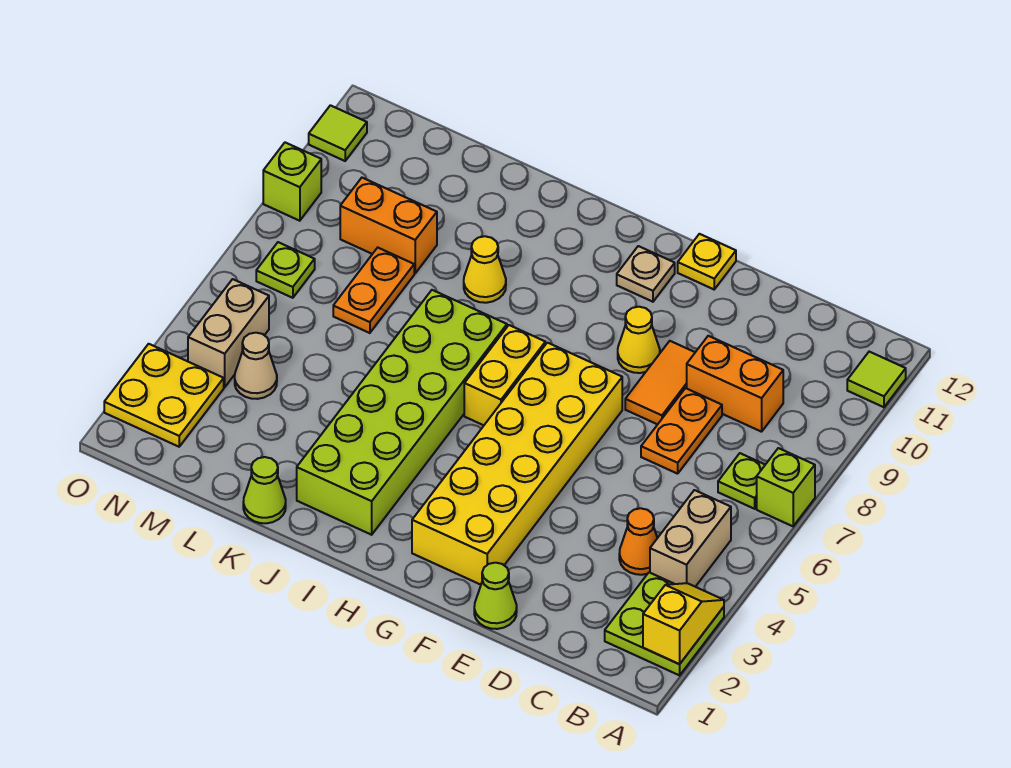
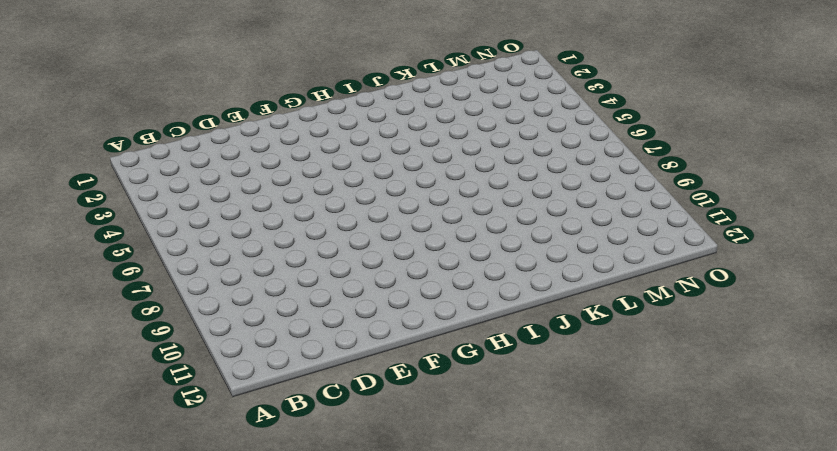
none -> lime 2x2 plate [605,572,724,675]
none -> lime 1x1 brick [757,448,815,526]
none -> lime 1x1 tile [847,352,906,407]

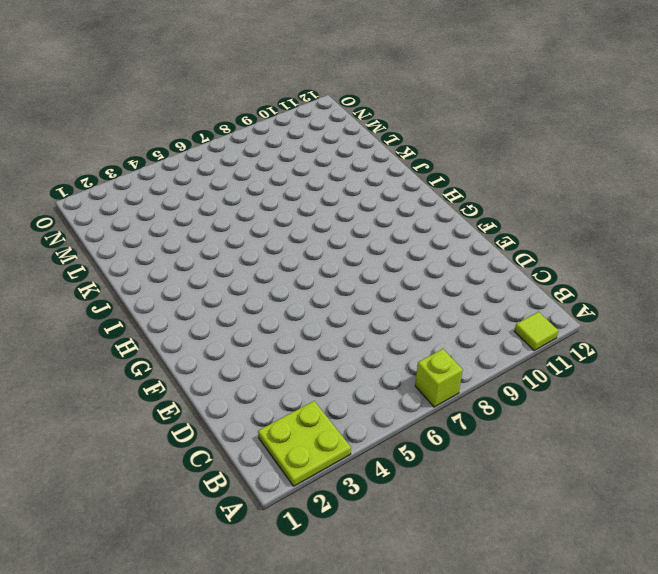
none -> tan 1x2 brick [650,490,731,587]
none -> lime 1x1 plate [718,453,765,509]
none -> orange 1x1 cone [619,508,657,575]

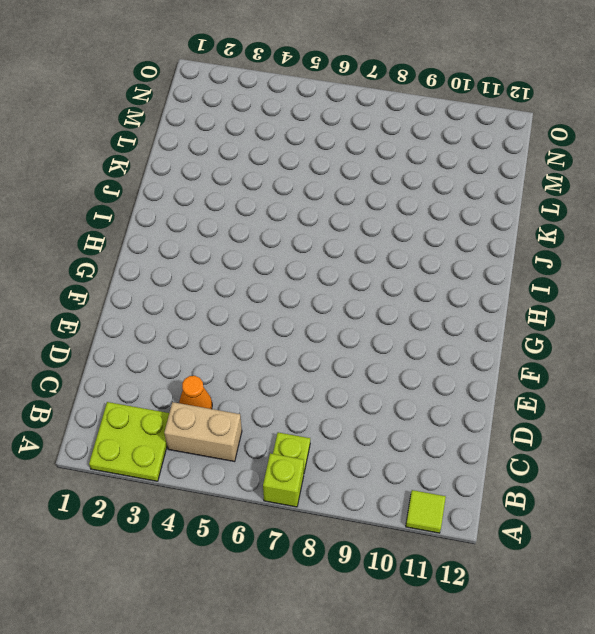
none -> orange 1x2 brick [687,336,783,432]
none -> orange 1x2 plate [641,388,722,474]
none -> lime 1x1 cone [474,563,517,629]

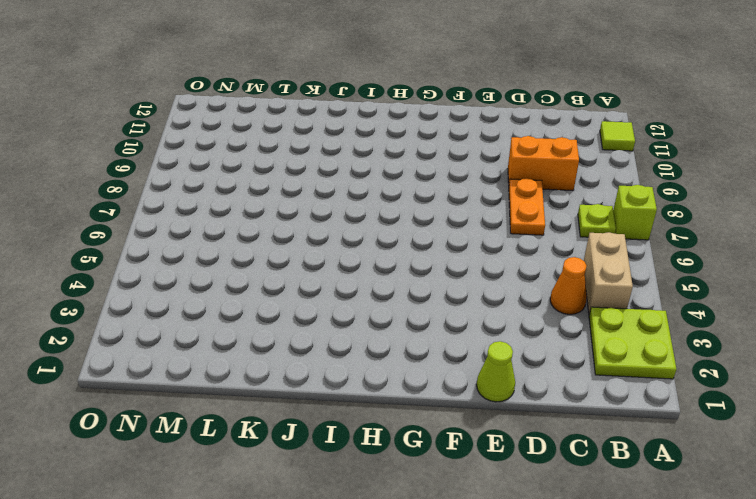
none -> orange 1x2 tile [625,341,695,424]
none -> yellow 2x6 brick [412,343,622,585]
none -> yellow 1x1 cone [618,307,660,373]

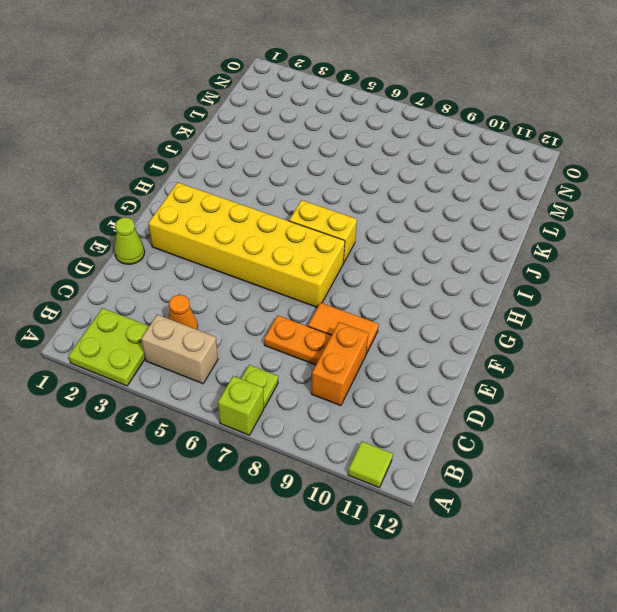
none -> yellow 1x1 cone [618,307,660,373]
none -> yellow 1x1 plate [678,234,736,289]
none -> tan 1x1 plate [617,246,675,302]

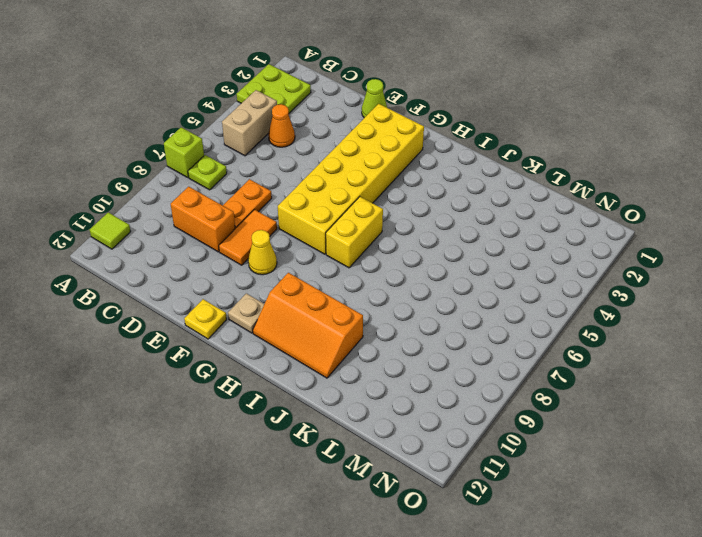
orange 2x3 slope [253,273,363,378] -> none
none -> lime 2x6 brick [297,290,507,535]
none -> yellow 1x1 cone [464,236,506,303]
none -> lime 1x1 cone [243,457,286,523]

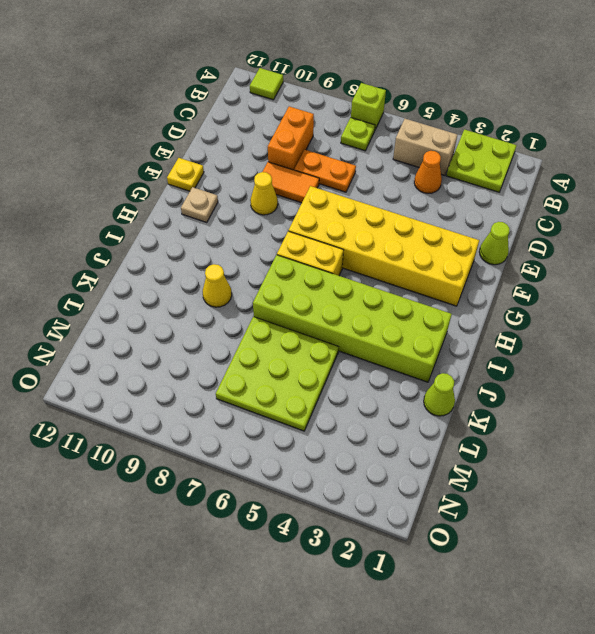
lime 3x3 plate [216,317,339,431] -> orange 1x2 plate [333,248,414,333]
none -> orange 1x2 brick [340,178,437,273]
none -> tan 1x1 cone [235,333,277,399]
none -> yellow 2x2 plate [104,344,224,447]

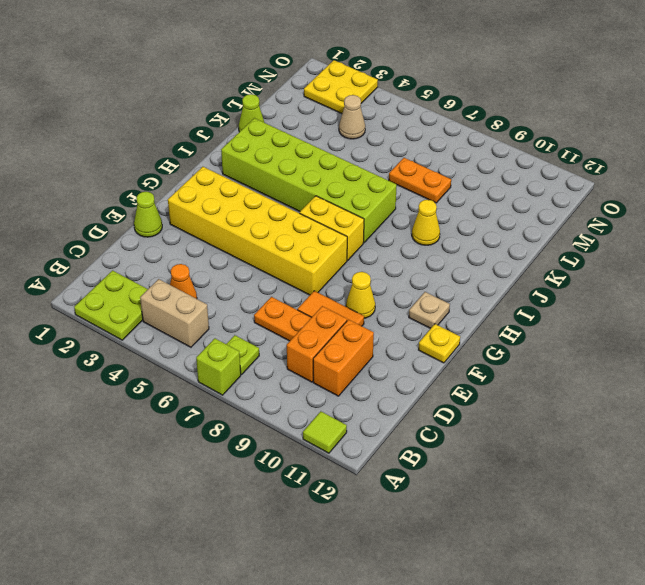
orange 1x2 brick [313,320,374,396] -> orange 1x2 brick moved to [340,178,437,273]
none -> tan 1x2 brick [188,279,269,387]
none -> lime 1x1 plate [256,242,315,298]
none -> lime 1x1 brick [263,143,321,221]

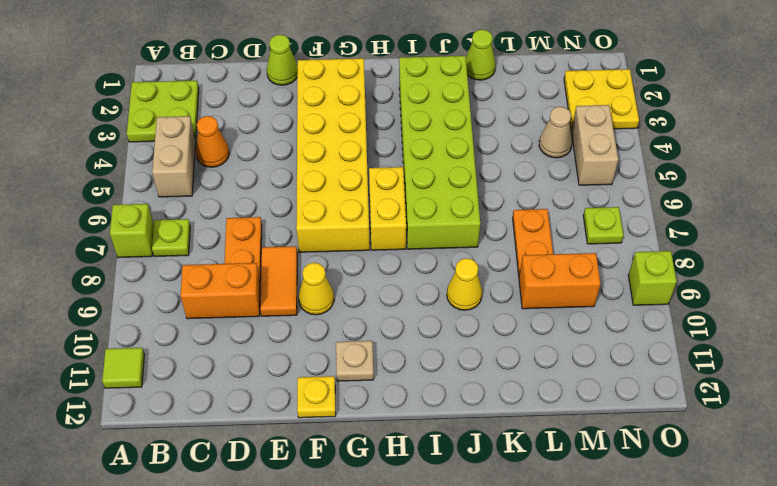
none -> lime 1x1 tile [309,105,367,161]
none -> yellow 1x2 slope [643,583,724,664]

